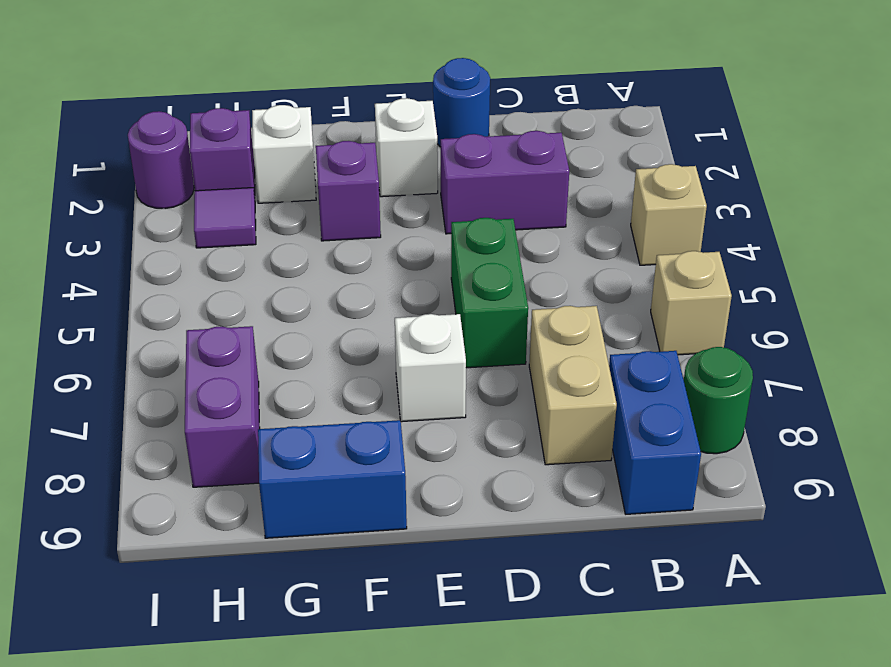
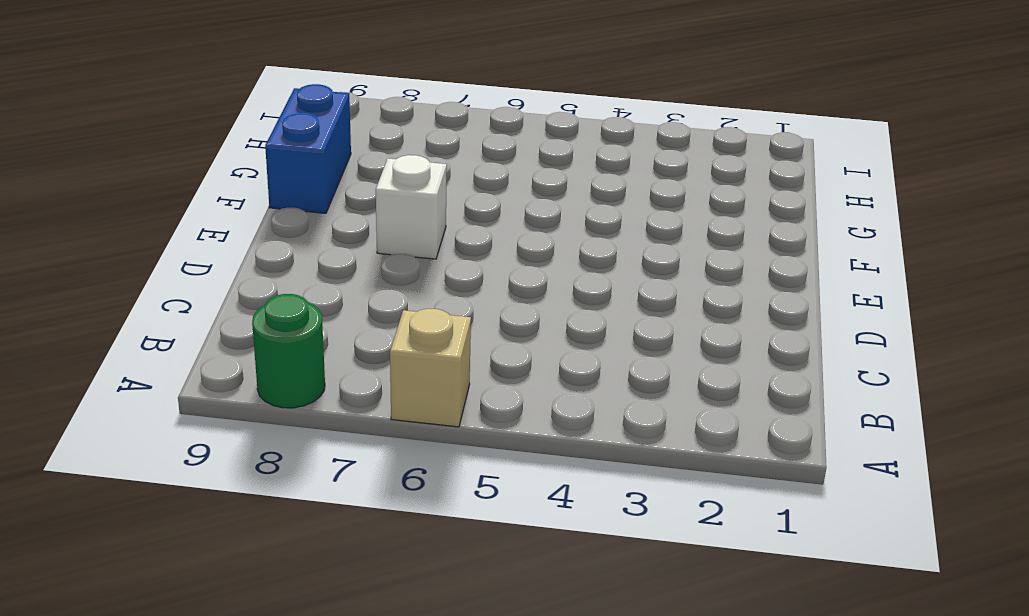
none -> tan 1x1 brick [631,164,707,265]
none -> blue 1x2 brick [609,351,701,514]
none -> purple 1x2 brick [441,131,569,234]

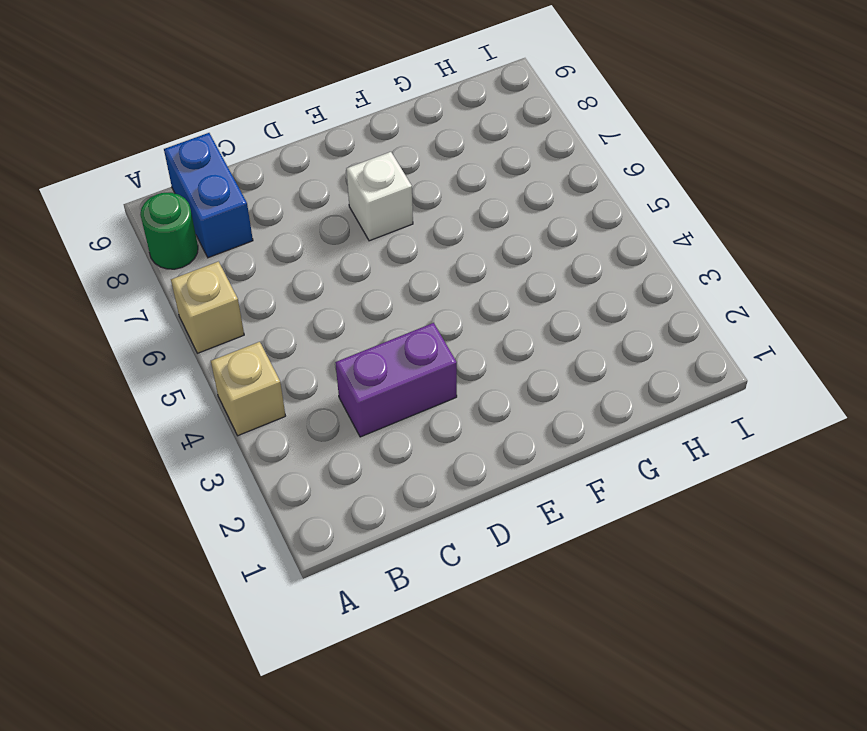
none -> tan 1x2 brick [529,306,617,465]
none -> blue 1x1 round brick [433,58,490,147]
none -> green 1x2 brick [451,218,528,368]

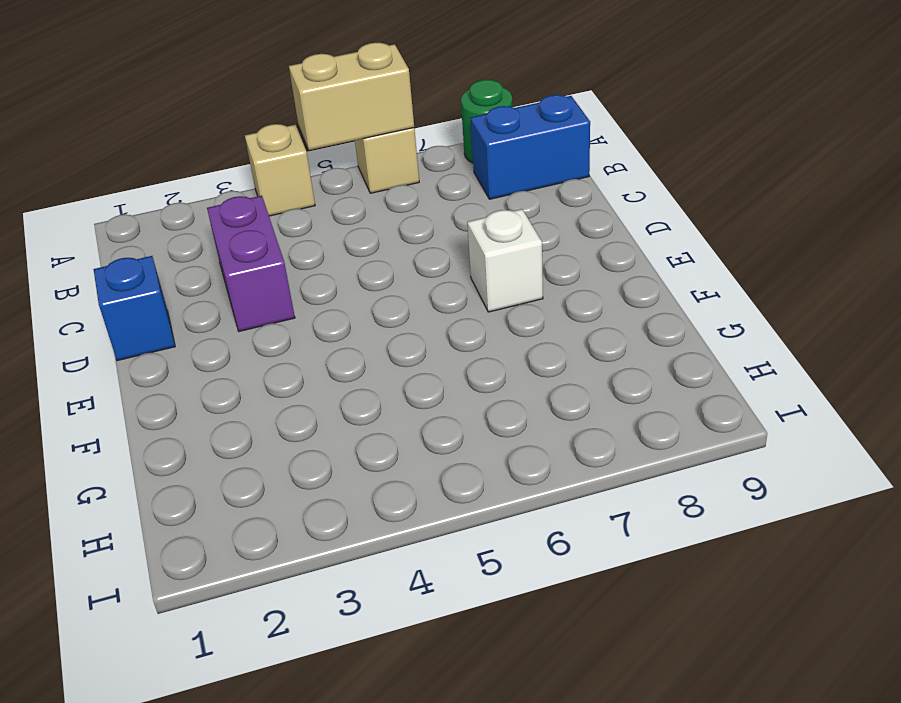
tan 1x2 brick [289,43,414,150] -> tan 1x2 brick moved to [529,306,617,465]
blue 1x1 brick [94,256,175,361] -> blue 1x1 round brick [433,58,490,147]
none -> green 1x2 brick [451,218,528,368]
none -> white 1x1 brick [375,98,438,197]
none -> purple 1x1 brick [316,141,381,241]

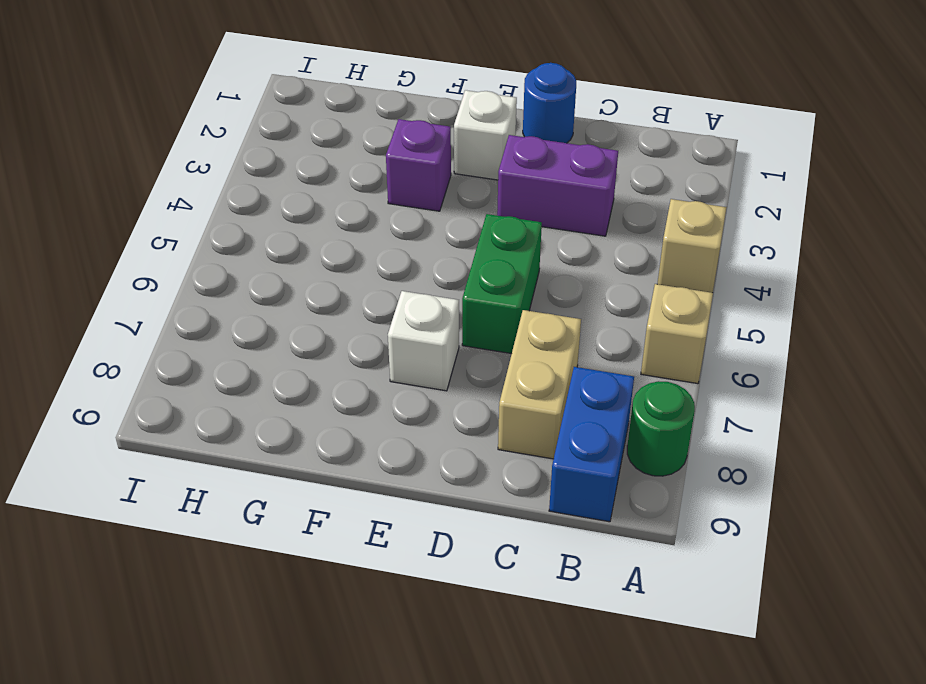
none -> blue 1x2 brick [258,420,407,538]
none -> white 1x1 brick [252,105,316,203]
none -> purple 1x1 brick [190,108,255,198]

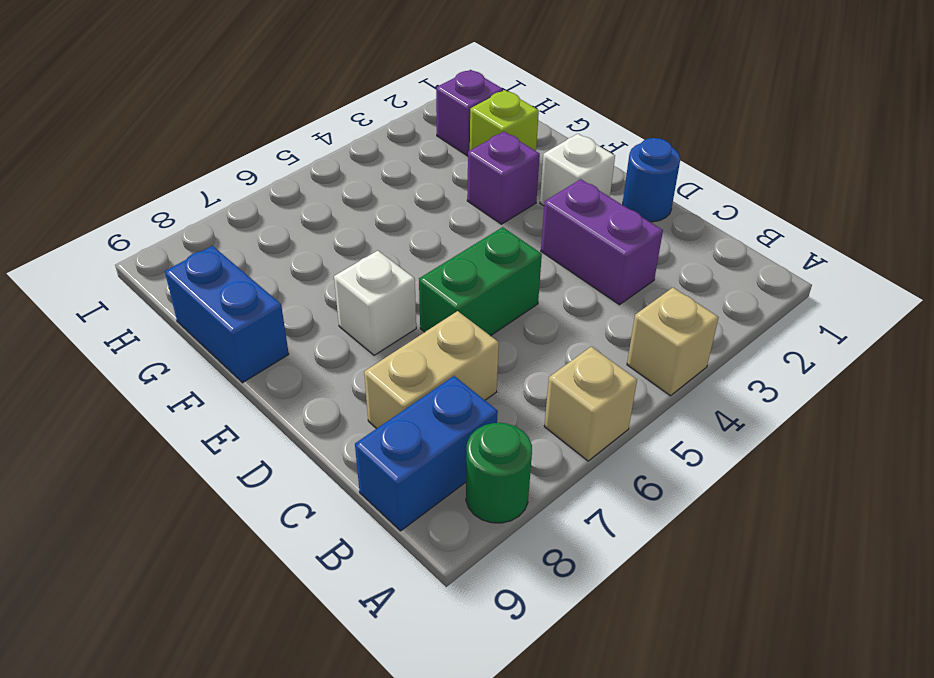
lime 1x1 brick [470,90,539,151] -> white 1x1 brick [252,105,316,203]
none -> purple 1x1 tile [194,188,256,248]
none -> purple 1x2 brick [185,326,260,487]
none -> purple 1x1 round brick [128,111,194,209]

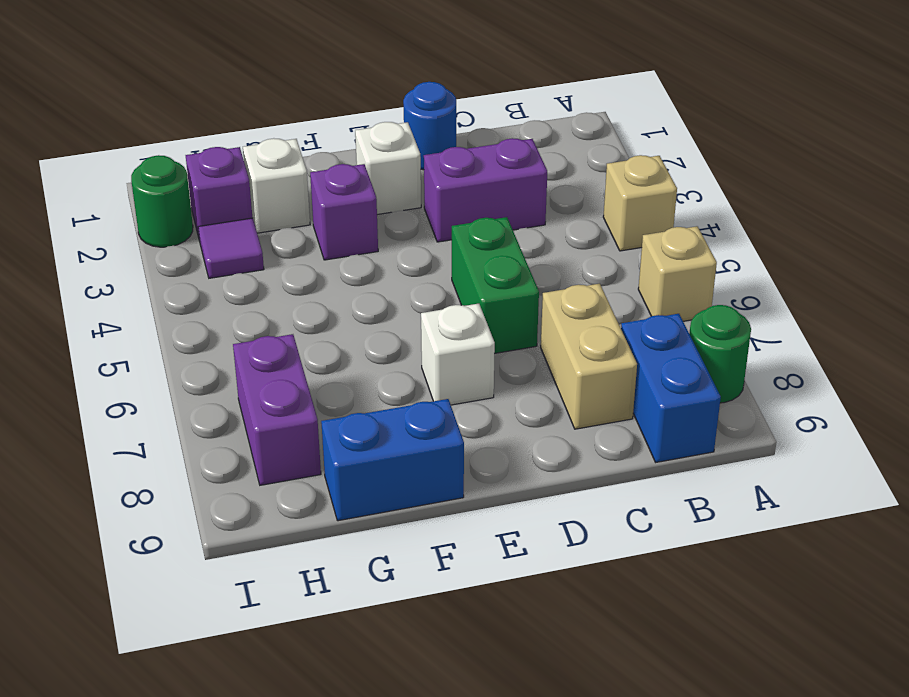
green 1x1 round brick [131,155,193,247] -> purple 1x1 round brick [128,111,194,209]

